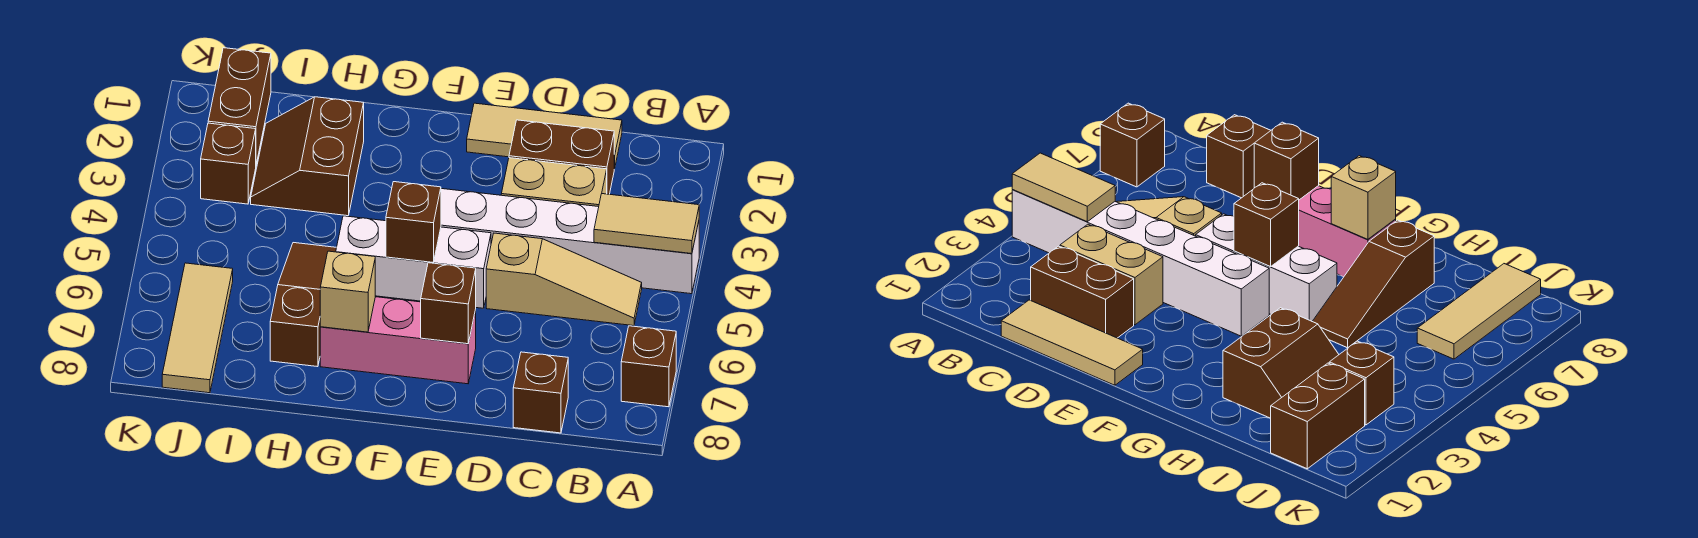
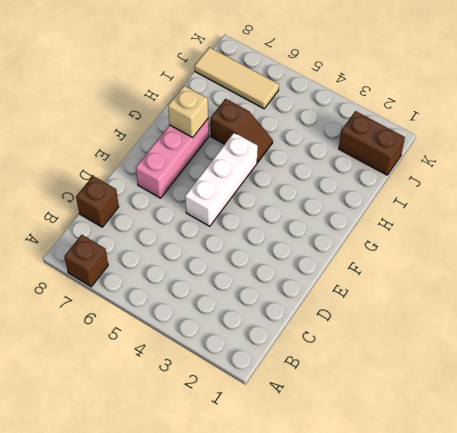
brown 1x2 slope [210,99,273,162] -> brown 1x3 slope [270,243,337,367]
none -> white 1x6 brick [441,189,699,294]
none -> tan 1x3 slope [486,233,642,326]
none -> tan 1x3 tile [467,103,622,169]

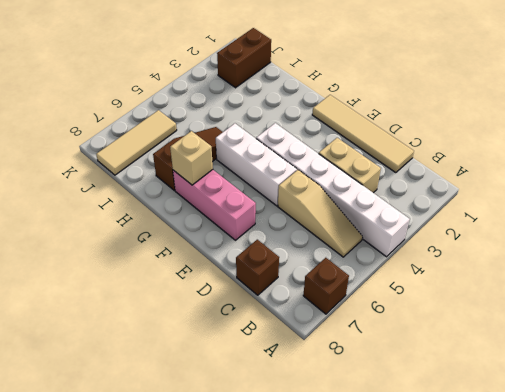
tan 1x4 tile [312,95,414,173] -> tan 1x3 tile [467,103,622,169]
none -> brown 1x2 brick [509,120,614,194]
none -> brown 2x2 slope [251,97,364,216]
none -> brown 1x1 brick [201,123,256,204]

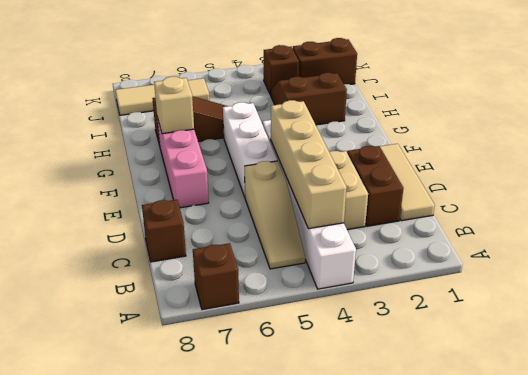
tan 1x4 brick [271,100,347,229] -> tan 1x2 tile [594,194,699,254]
none -> brown 1x1 brick [421,263,476,344]
none -> brown 1x1 brick [386,182,441,262]

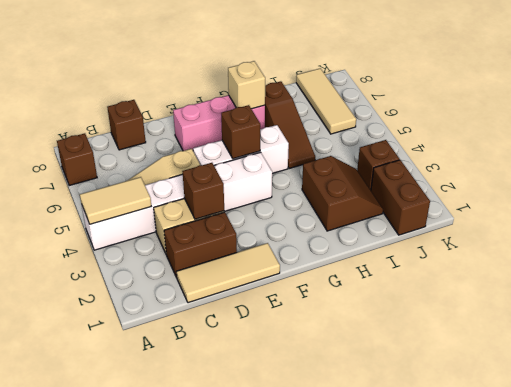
brown 1x1 brick [182,163,224,219] -> brown 1x1 brick moved to [421,263,476,344]

